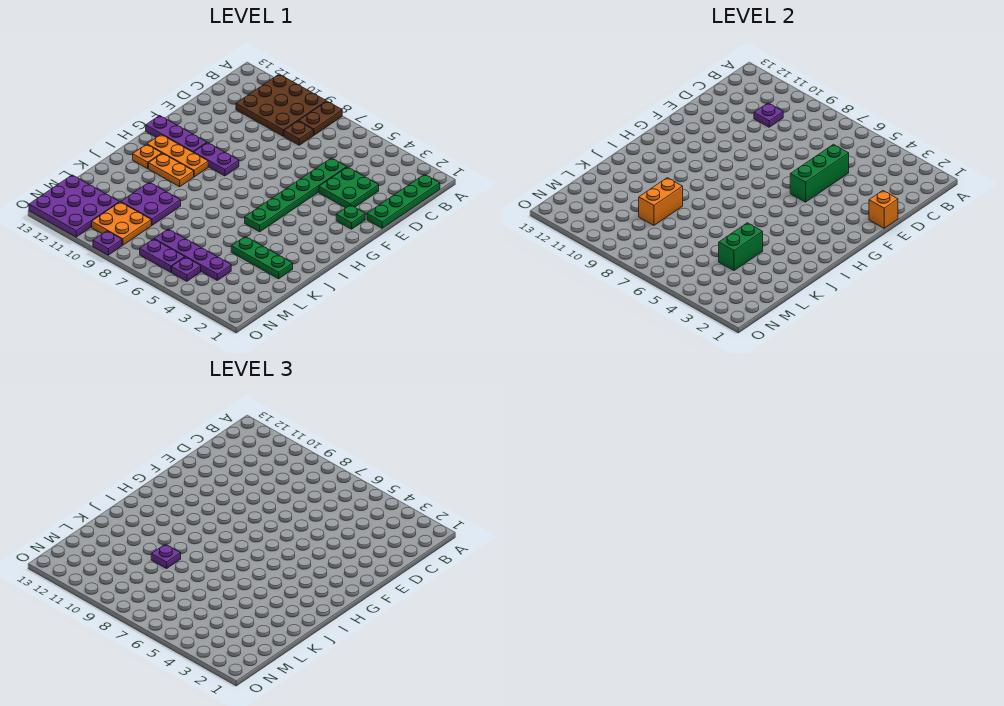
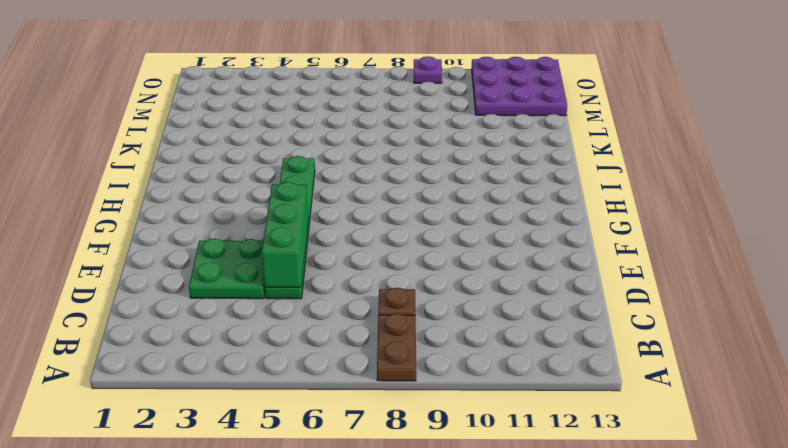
none -> brown 3x3 plate [236,74,326,136]
none -> green 1x4 plate [367,174,440,228]
none -> green 1x1 plate [336,205,365,229]

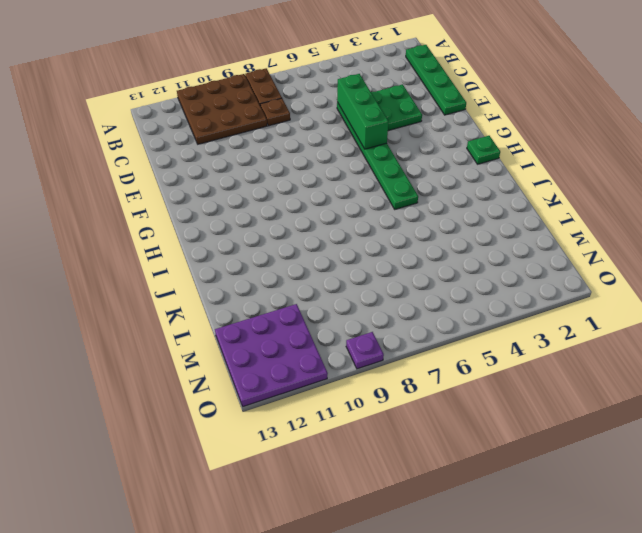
green 1x1 plate [467,136,500,164] -> green 1x1 plate moved to [336,205,365,229]
none -> purple 1x2 plate [194,143,239,176]
none -> purple 1x3 plate [146,116,207,153]
none -> orange 1x3 plate [147,135,208,177]

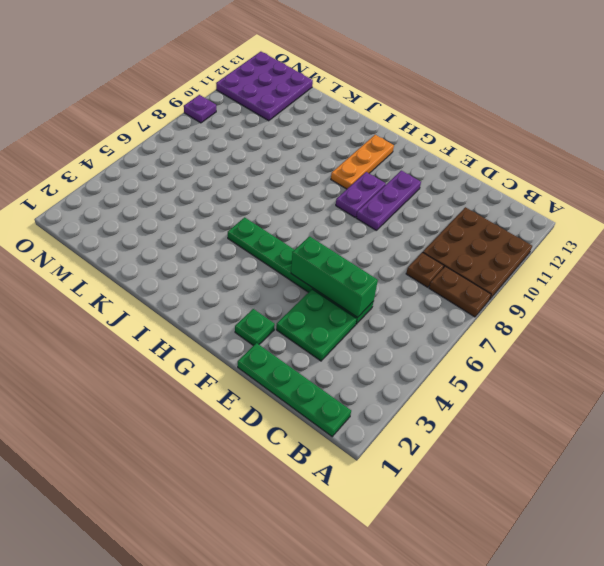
purple 1x3 plate [356,171,421,230] -> purple 1x3 plate moved to [146,116,207,153]
none -> orange 1x2 plate [149,153,194,187]
none -> orange 1x1 plate [133,144,162,169]
none -> green 1x3 plate [231,236,293,279]

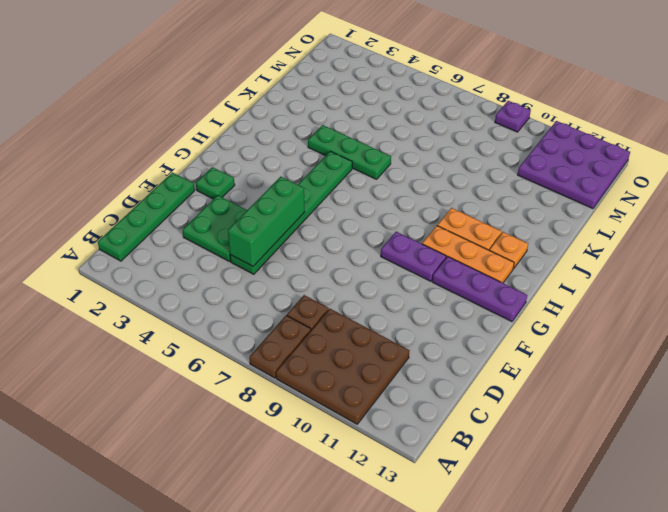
green 1x3 plate [308,125,391,179] -> green 1x3 plate moved to [231,236,293,279]
none -> purple 2x2 plate [121,182,181,225]
none -> purple 1x4 plate [155,229,231,280]
none -> orange 2x2 plate [92,202,151,245]

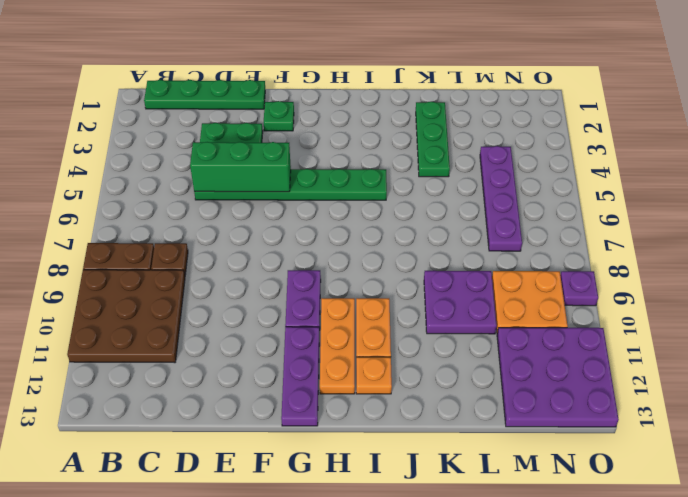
none -> purple 1x1 plate [172,257,201,281]
none -> purple 1x2 plate [140,239,185,272]
none -> purple 1x1 plate [754,103,783,127]

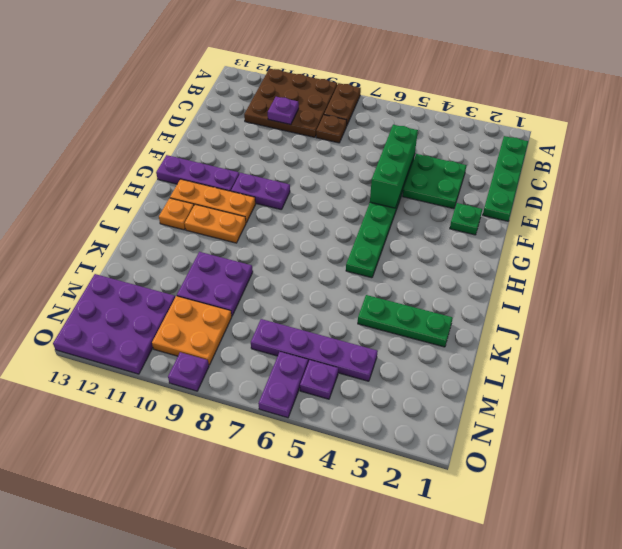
purple 1x2 plate [258,352,308,418] -> purple 1x2 plate turned to [140,239,185,272]
none -> orange 1x1 brick [869,191,898,228]
none -> green 1x2 brick [719,223,763,271]
none -> orange 1x2 brick [639,178,683,225]

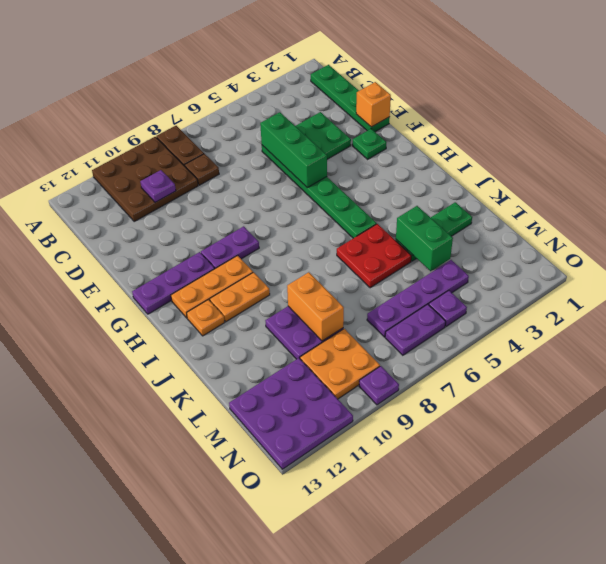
red 2x2 plate [337,224,411,288] -> none
none -> purple 1x1 plate [151,544,181,569]

